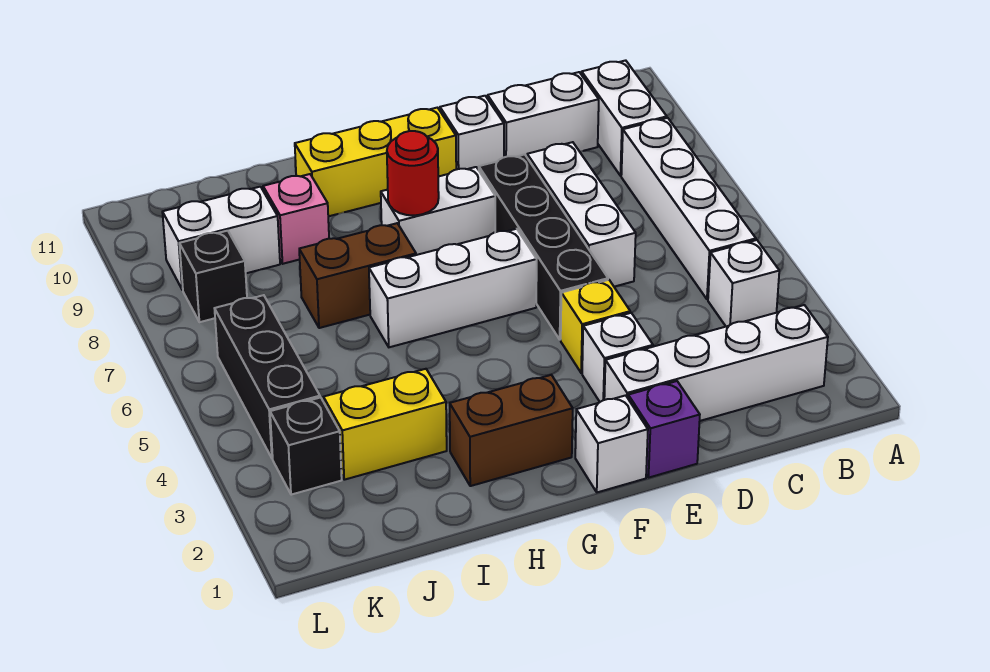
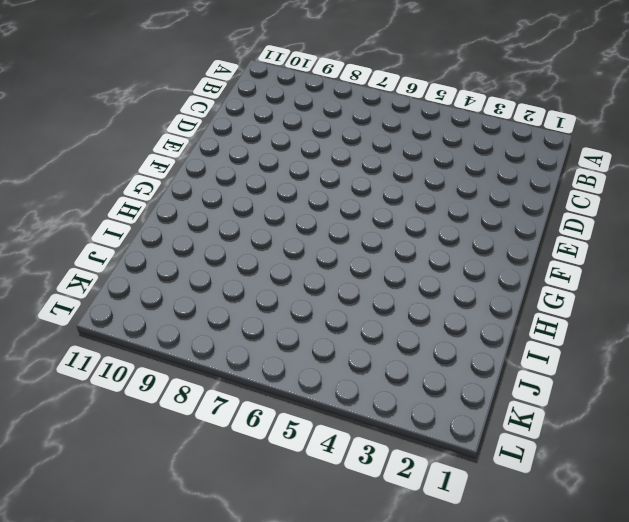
none -> white 1x4 brick [604,305,828,421]
none -> white 1x1 brick [708,240,779,326]
none -> white 1x4 brick [621,118,756,299]

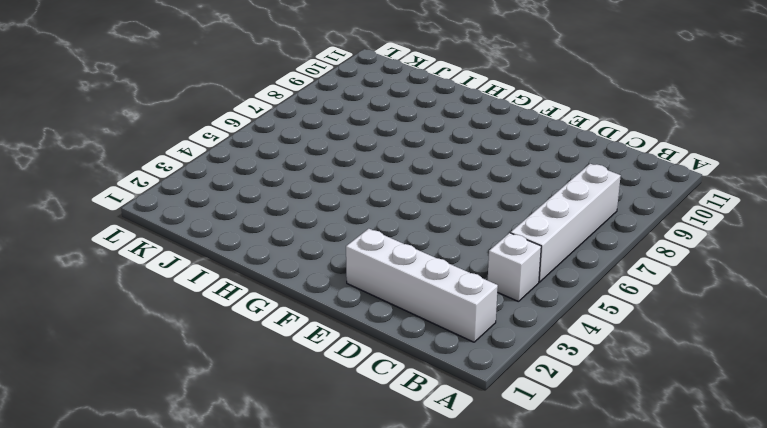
none -> white 1x2 brick [582,60,667,176]
none -> white 1x2 brick [488,72,599,157]
none -> white 1x3 brick [527,142,636,287]

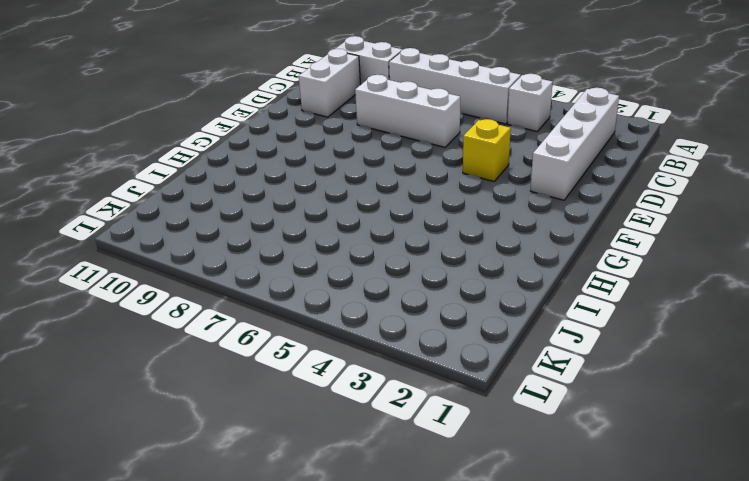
none -> purple 1x1 brick [628,381,700,478]
none -> white 1x1 brick [582,313,653,402]
none -> black 1x4 brick [479,154,608,340]

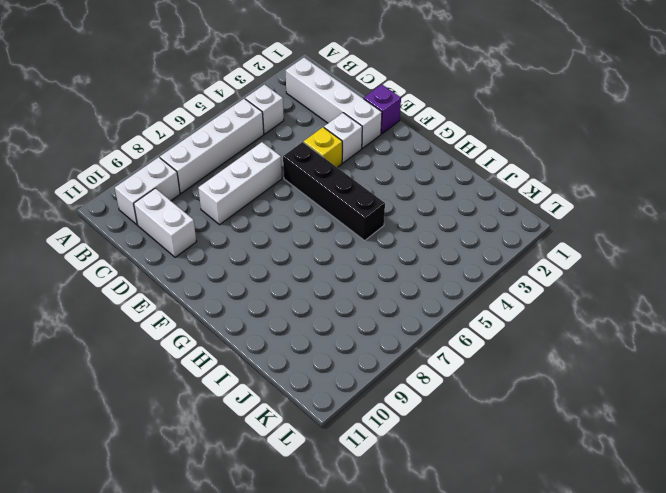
black 1x4 brick [283,142,385,241] -> black 1x4 brick turned to [479,154,608,340]
none -> white 1x1 brick [440,96,504,170]
none -> white 1x1 brick [575,395,648,492]
none -> white 1x3 brick [369,229,537,347]

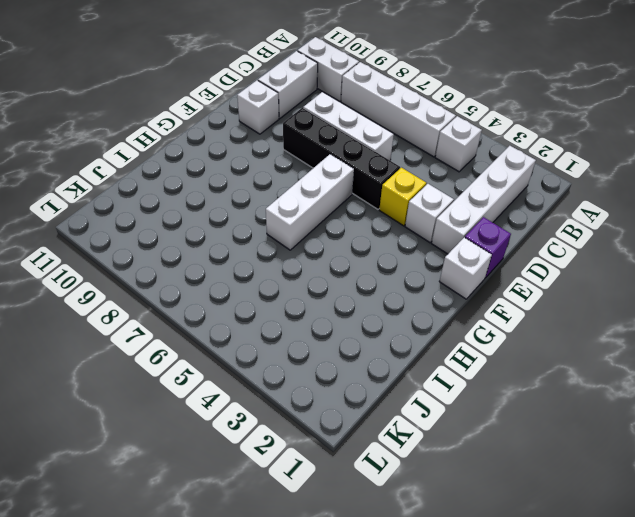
none -> white 1x2 brick [381,167,495,255]
none -> yellow 1x3 brick [295,108,456,216]
none -> brown 1x2 brick [450,375,573,486]

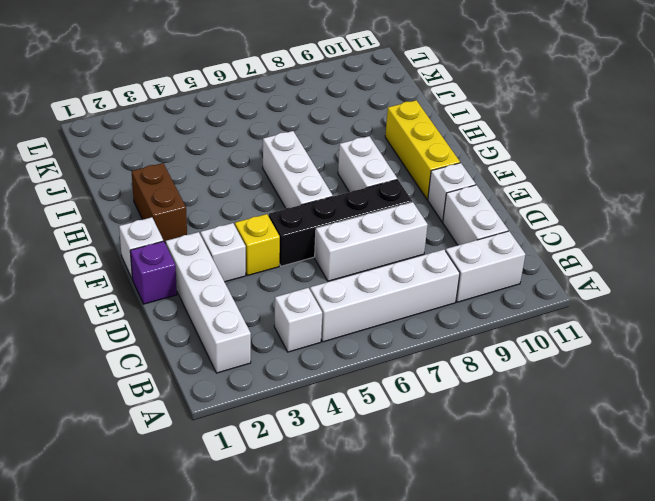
none -> brown 1x2 brick [299,223,416,328]
none -> yellow 1x2 brick [323,369,447,480]
none -> pink 1x1 brick [263,174,329,264]

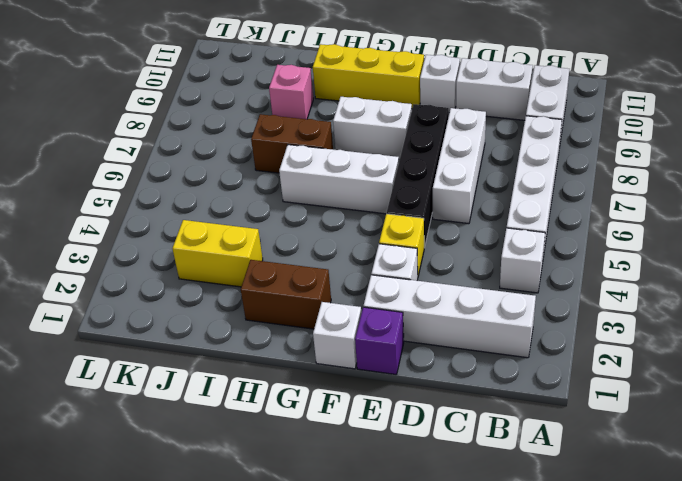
none -> white 1x2 brick [162,187,280,290]
none -> black 1x1 brick [270,397,342,495]
none -> black 1x3 brick [215,295,320,459]

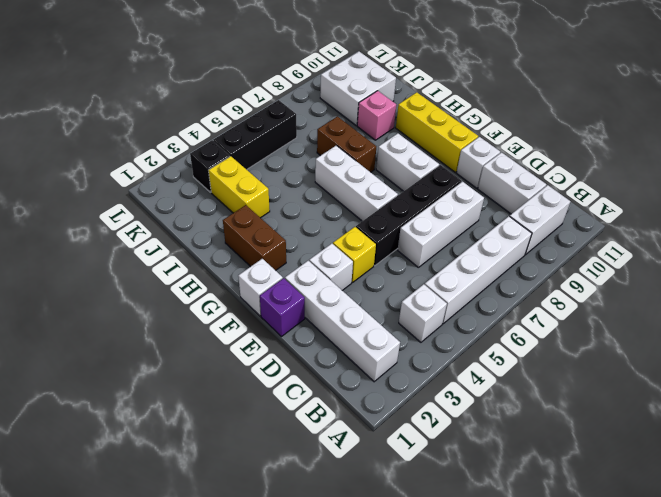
white 2x2 brick [320,52,396,126] -> white 1x2 brick [162,187,280,290]
none -> black 1x1 brick [179,231,247,322]
none -> red 1x1 round brick [387,131,439,215]

